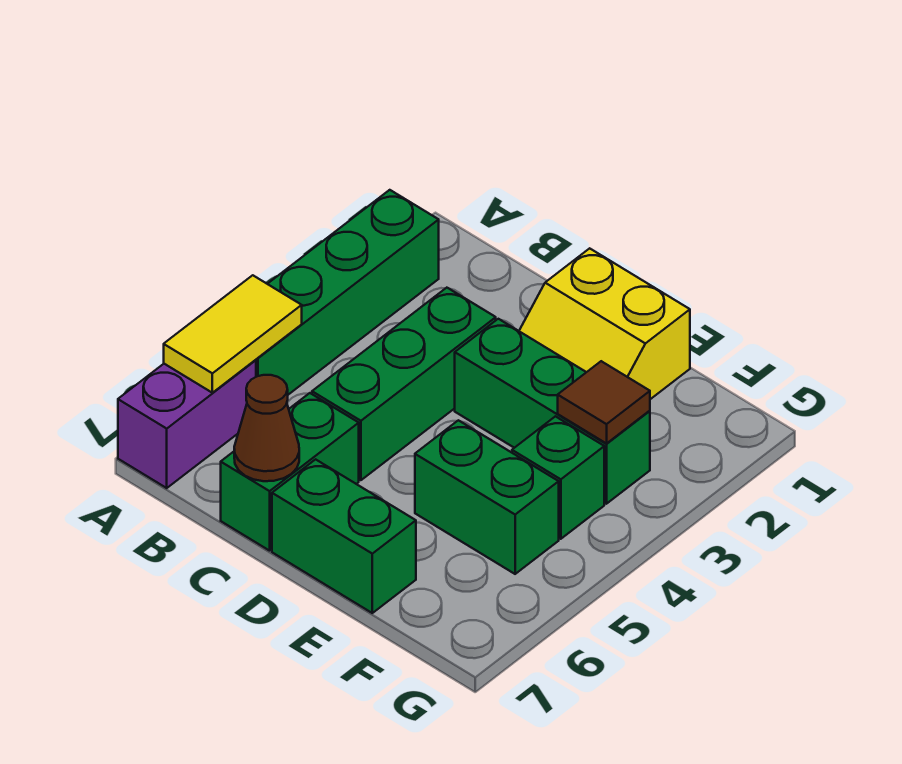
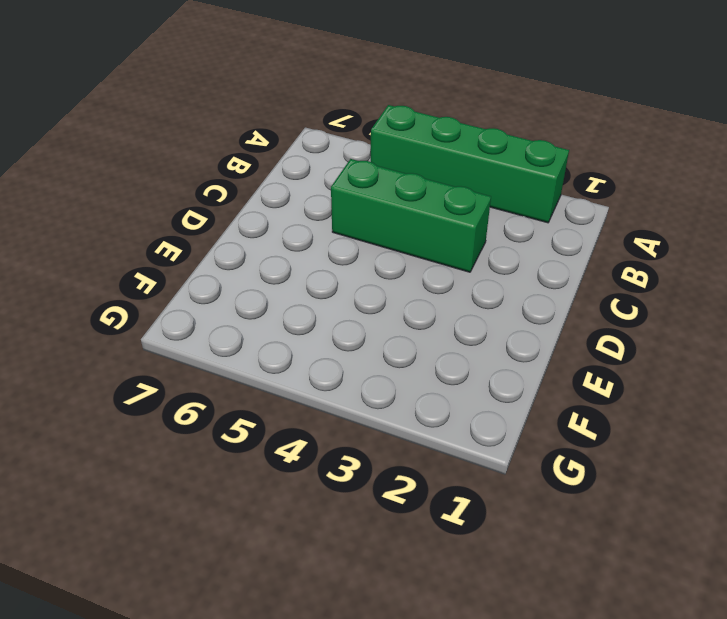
none -> purple 1x2 brick [118,360,256,488]
none -> green 1x2 brick [221,393,359,551]
none -> yellow 2x2 slope [519,248,690,399]

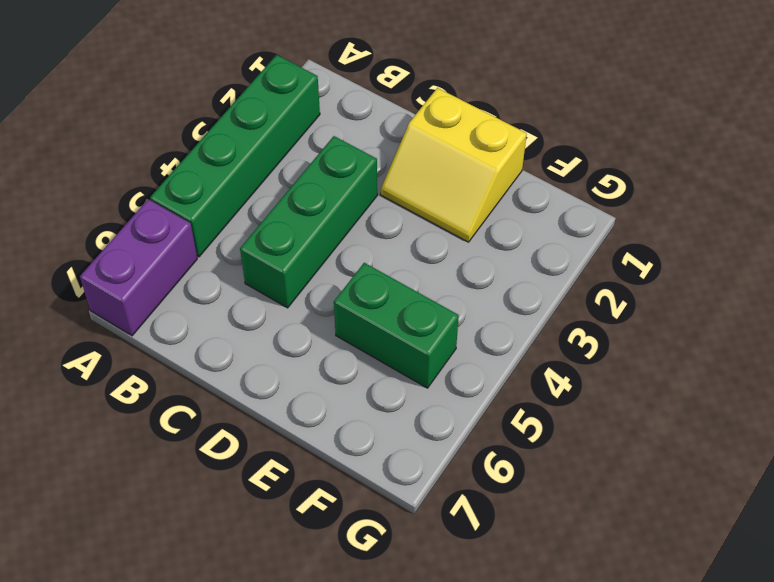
none -> green 1x2 brick [221,393,359,551]
none -> green 1x3 brick [455,319,650,504]
none -> green 1x2 brick [272,459,416,613]

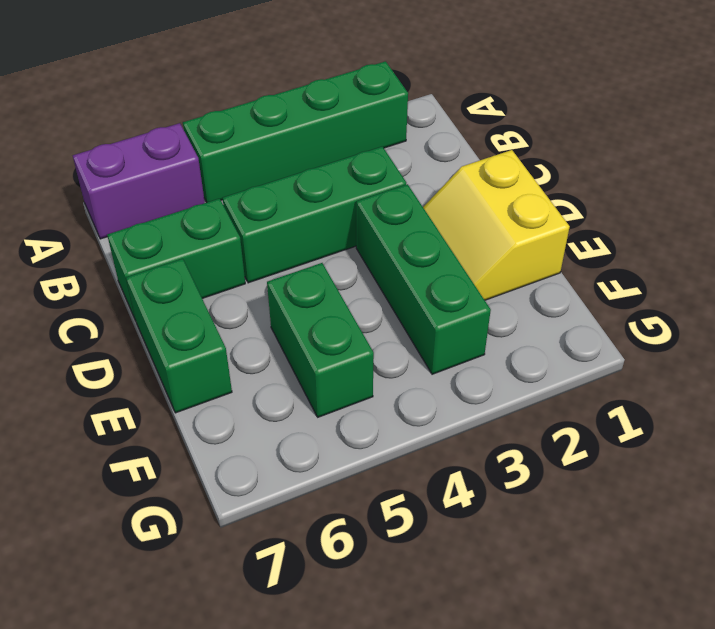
none -> green 1x1 brick [512,416,604,539]
none -> yellow 1x2 tile [164,275,302,393]
none -> brown 1x1 cone [234,375,299,481]

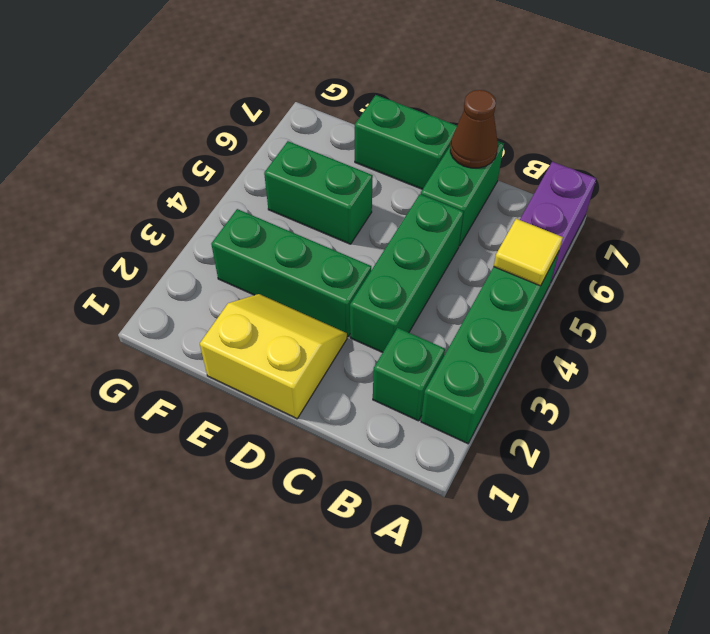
yellow 1x1 tile [494,219,563,286] -> yellow 1x2 tile [164,275,302,393]
green 1x1 brick [373,328,445,421] -> green 1x1 brick moved to [512,416,604,539]
none -> brown 1x1 tile [558,361,650,444]

